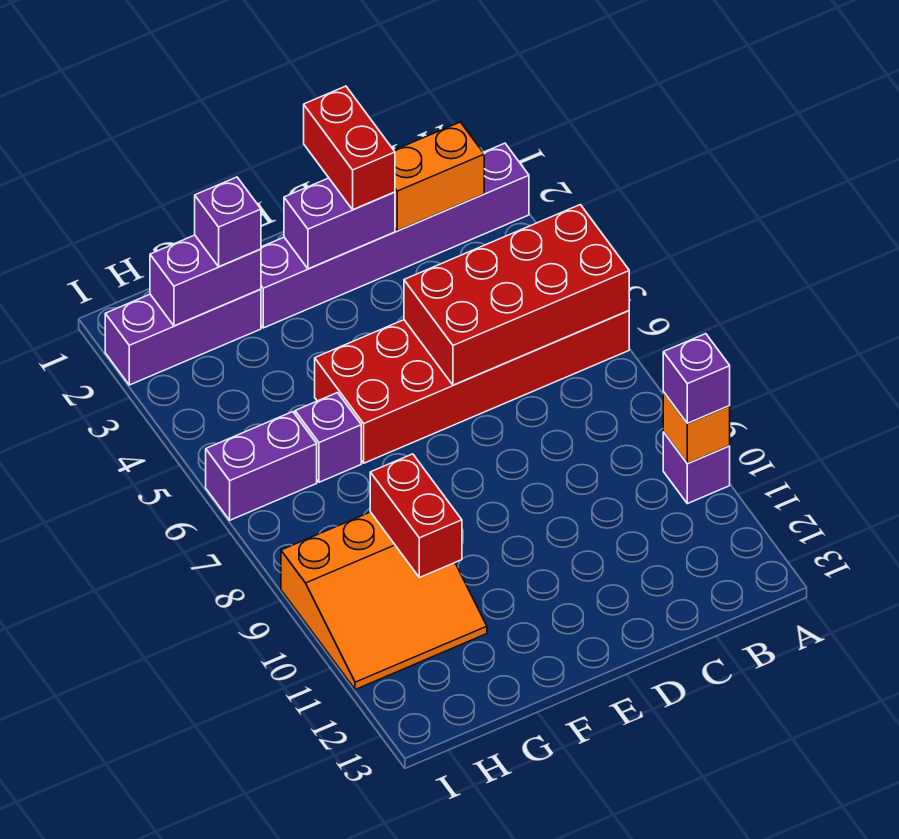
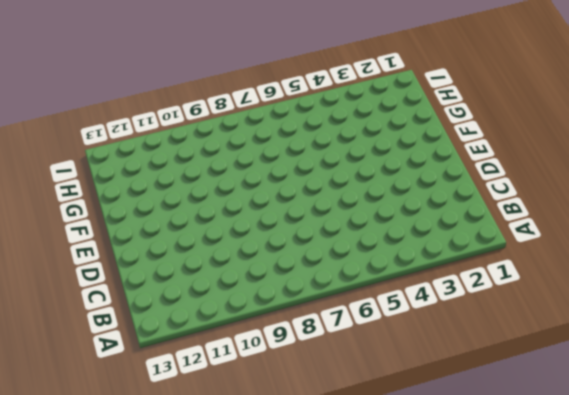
none -> purple 1x6 brick [261,143,529,328]
none -> red 2x6 brick [315,311,629,463]
none -> purple 1x1 brick [663,432,730,504]

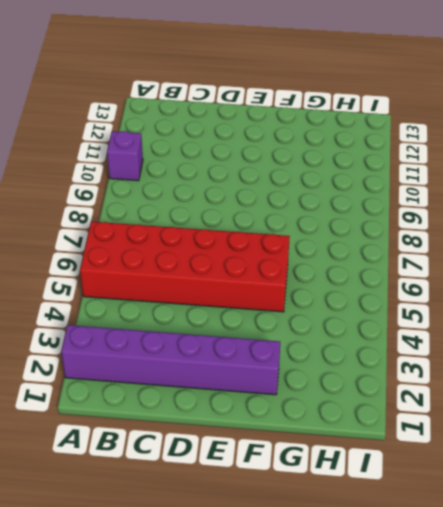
none -> purple 1x3 brick [105,289,261,385]
none -> purple 1x1 brick [295,393,361,482]
none -> orange 3x3 slope [281,512,487,690]

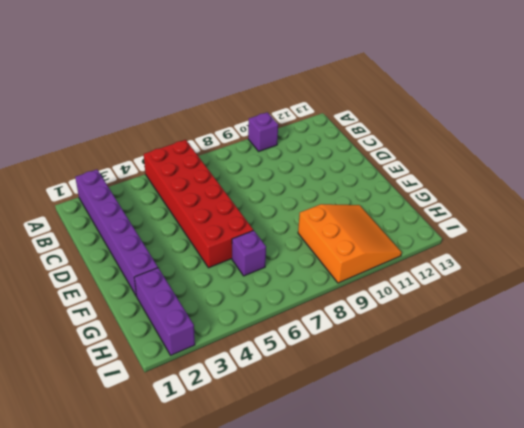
none -> purple 1x2 brick [206,412,317,520]
none -> red 2x4 brick [404,205,629,385]
none -> orange 1x1 brick [663,392,730,463]

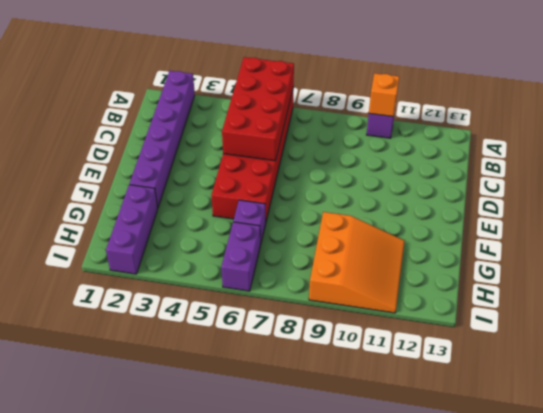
none -> orange 1x2 brick [394,122,484,231]
none -> purple 1x2 brick [284,178,395,269]
none -> purple 1x2 brick [150,235,261,326]

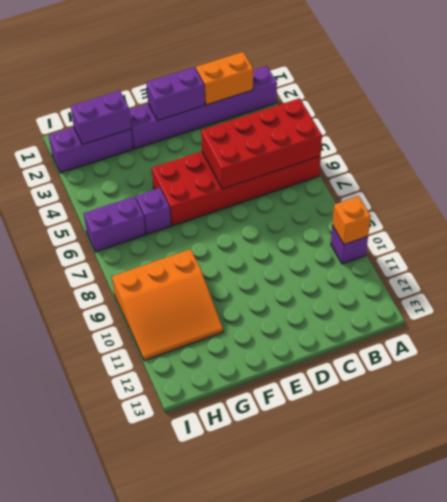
none -> red 1x2 brick [370,454,462,578]
none -> purple 1x1 brick [663,334,730,423]
none -> red 1x2 brick [304,86,395,210]

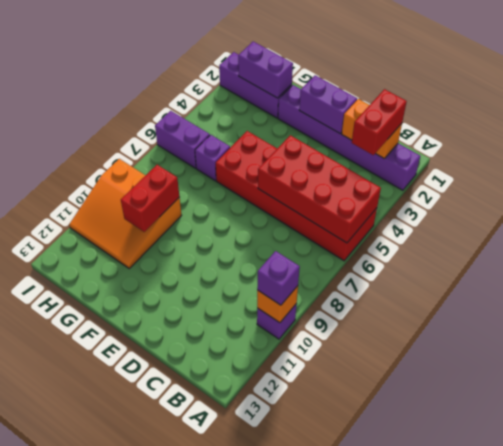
red 1x2 brick [352,89,407,155] -> red 1x2 brick moved to [304,86,395,210]
none -> purple 1x1 brick [195,177,261,267]

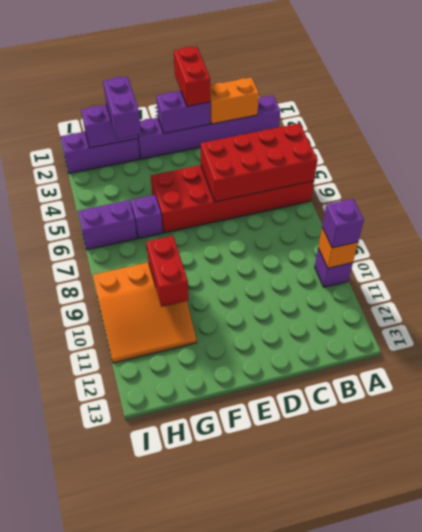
purple 1x2 brick [103,76,141,139] -> purple 1x1 brick [195,177,261,267]

